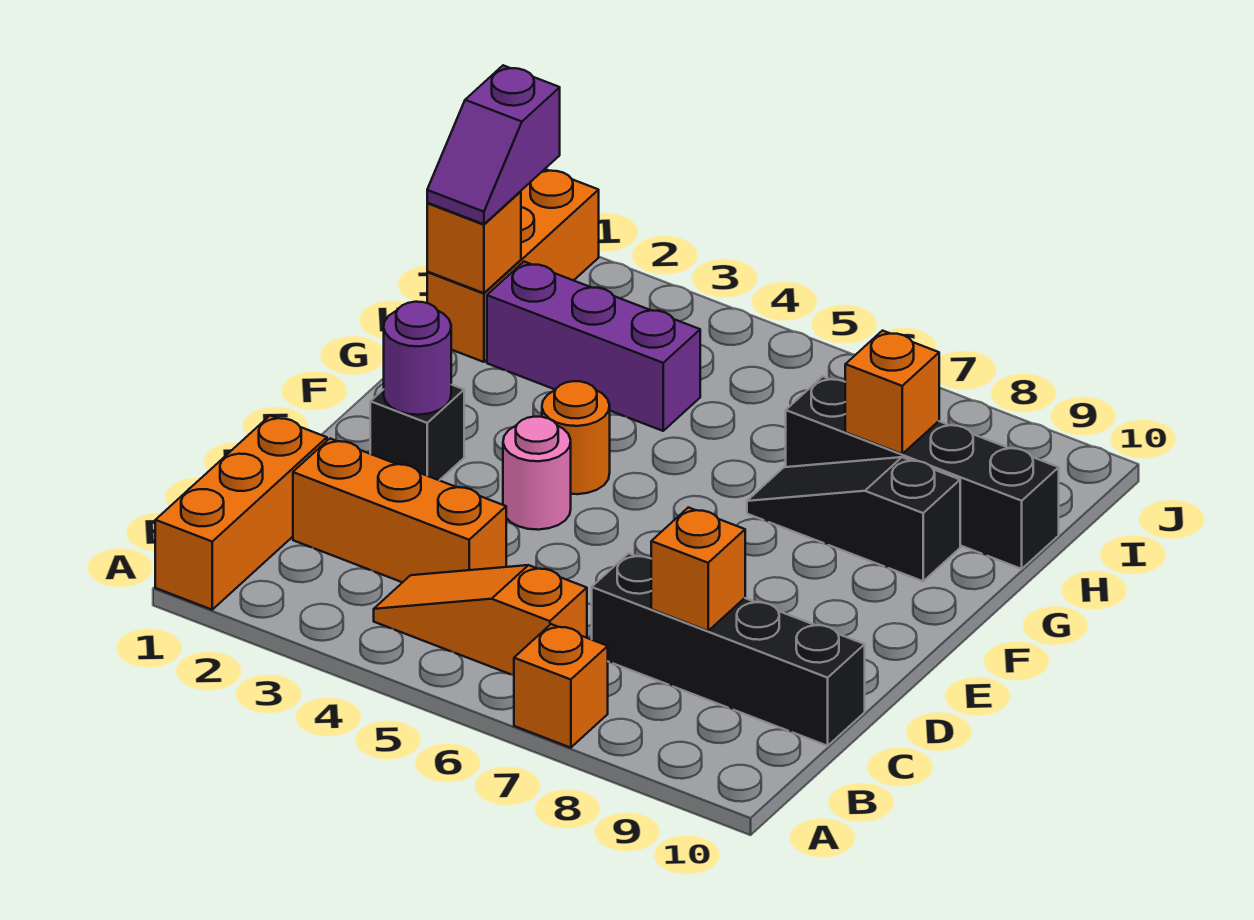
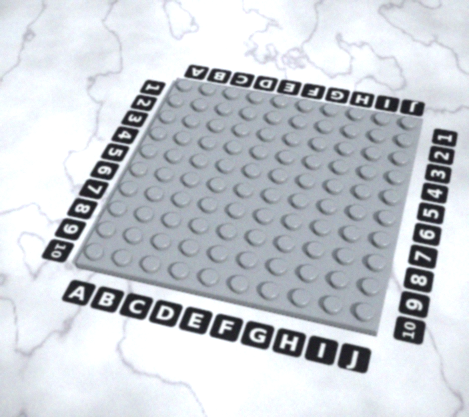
none -> orange 1x3 brick [155,416,327,610]
none -> orange 1x1 brick [514,624,608,748]
none -> orange 1x3 slope [374,565,587,675]

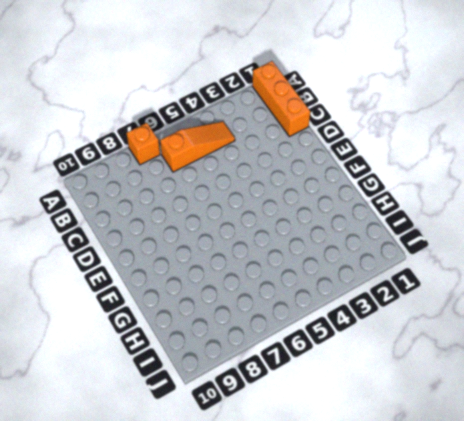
none -> orange 1x3 brick [293,439,506,582]
none -> black 1x4 brick [592,553,865,746]
none -> black 1x1 brick [370,385,464,480]

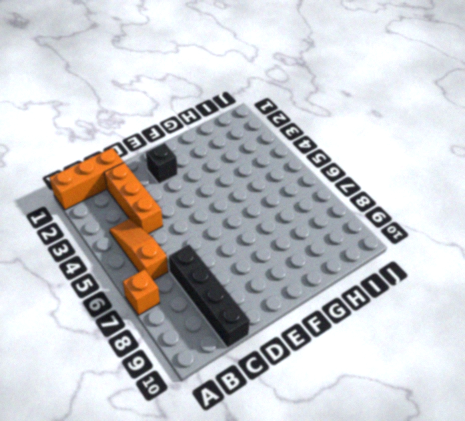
none -> pink 1x1 round brick [503,417,571,530]
none -> orange 1x1 round brick [542,381,610,494]
none -> black 1x3 slope [747,457,960,581]

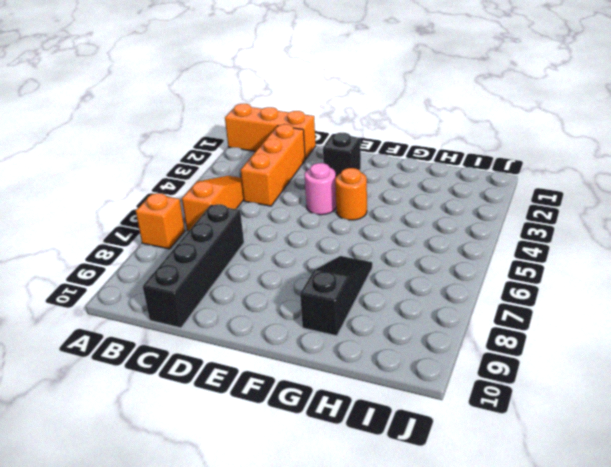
none -> orange 1x3 brick [427,169,599,362]
none -> purple 1x3 brick [487,262,700,431]
none -> black 1x4 brick [786,376,1059,569]

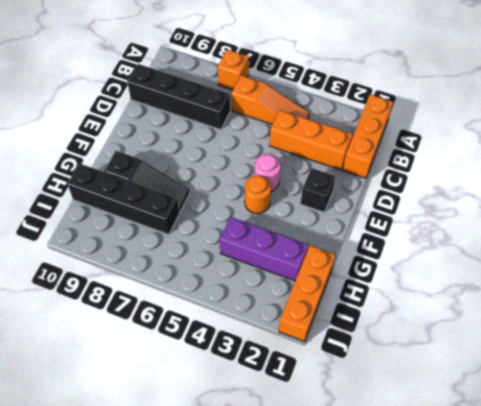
none -> orange 1x1 brick [651,507,745,631]
none -> purple 1x1 round brick [384,302,451,415]
none -> orange 1x1 brick [427,191,521,293]

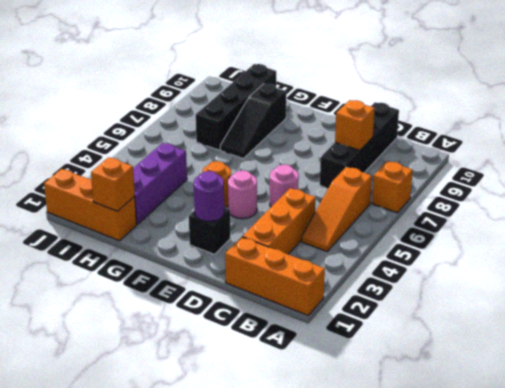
pink 1x1 round brick [270,164,299,207] -> none
none -> orange 1x1 brick [845,331,939,454]
none -> purple 1x2 slope [427,65,560,224]

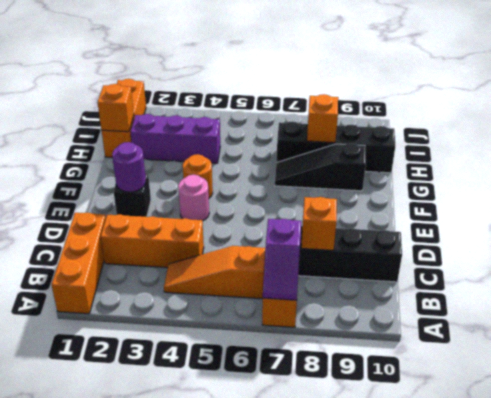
purple 1x2 slope [263,219,301,300] -> purple 1x2 slope moved to [427,65,560,224]

